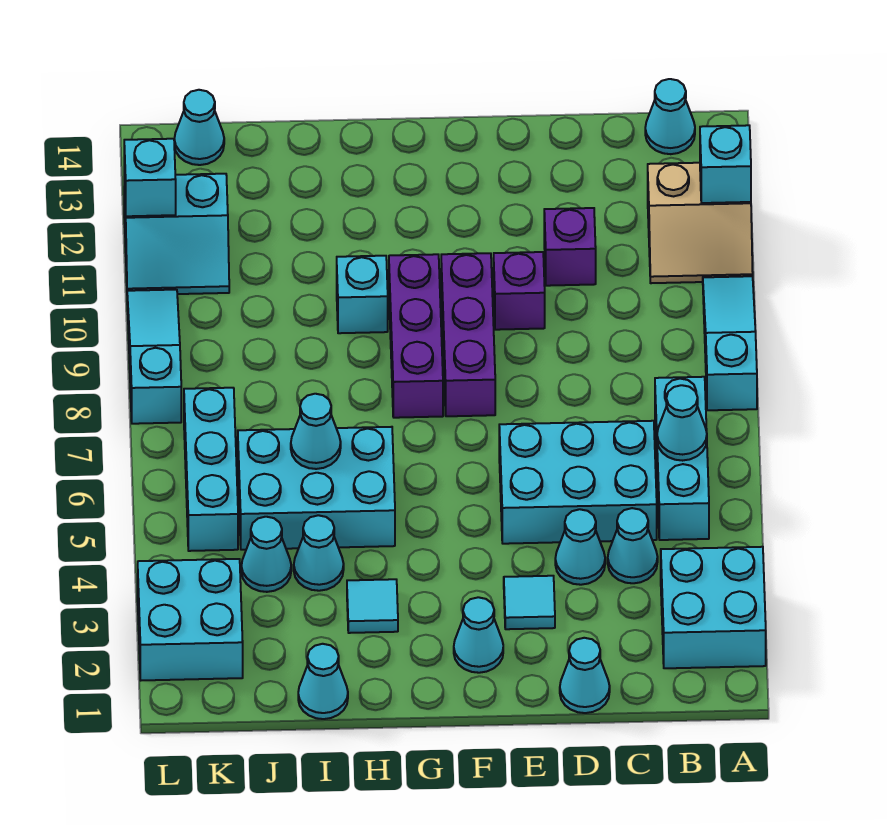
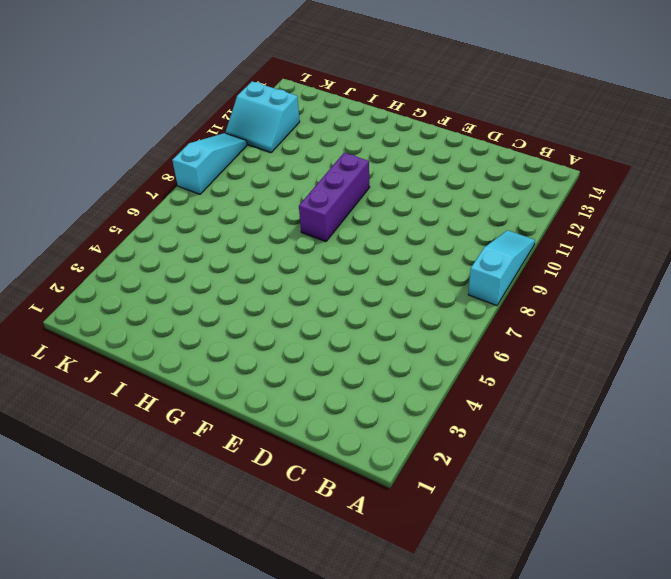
none -> cyan 2x2 brick [661,547,766,668]
none -> tan 2x2 slope [648,163,753,283]
none -> cyan 1x3 brick [655,377,709,540]
none -> cyan 1x1 cone [645,79,695,154]

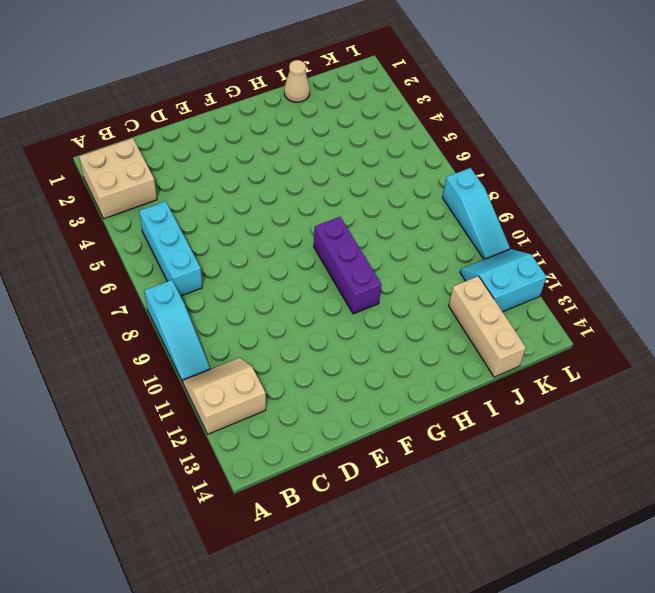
tan 2x2 brick [79,138,157,219] -> cyan 2x2 brick [661,547,766,668]
tan 1x1 cone [284,60,310,102] -> cyan 1x1 cone [298,644,348,719]
tan 1x3 brick [449,276,526,377] -> none
none -> cyan 1x1 cone [645,79,695,154]
none -> cyan 1x1 cone [608,508,658,583]
none -> cyan 2x3 brick [499,421,657,544]
none -> cyan 1x1 cone [560,638,610,713]

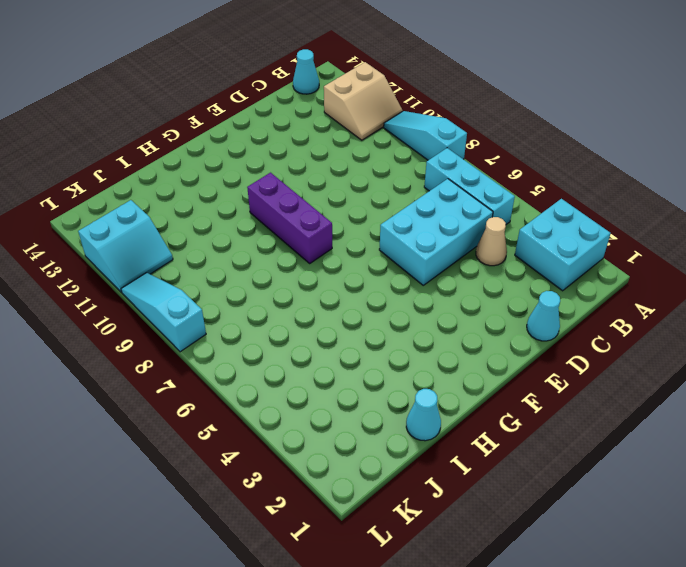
tan 1x1 cone [476,217,507,266] -> cyan 1x1 cone [608,508,658,583]
none -> cyan 1x1 cone [555,509,605,585]
none -> purple 1x1 brick [544,208,596,286]
none -> cyan 1x1 tile [504,576,555,629]
none -> purple 1x1 brick [494,252,545,330]

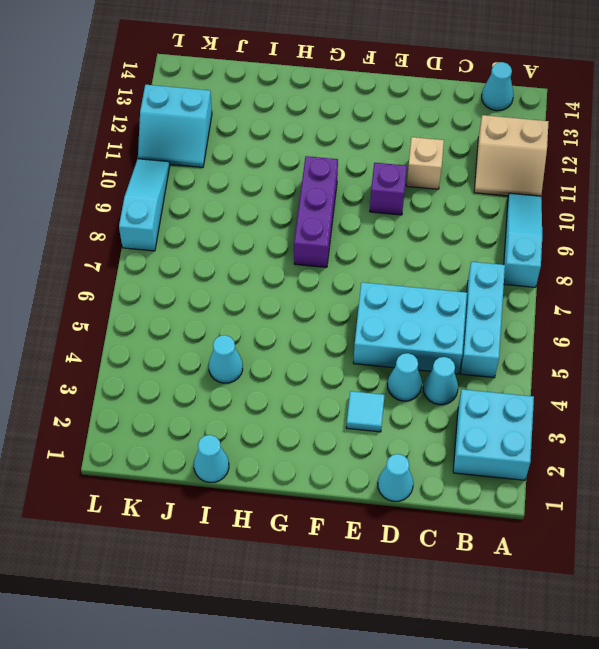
tan 1x1 brick [407,137,444,189] -> purple 1x1 brick [544,208,596,286]
none -> cyan 1x1 cone [454,597,503,673]
none -> purple 1x3 brick [441,253,495,416]
none -> cyan 1x1 tile [347,579,398,633]
none -> cyan 2x3 brick [238,427,395,550]

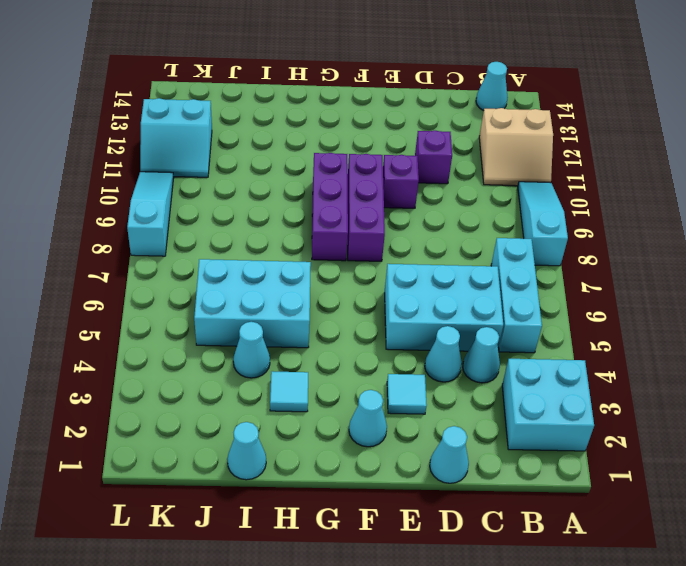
none -> cyan 1x1 brick [337,256,388,333]
none -> cyan 1x1 cone [241,517,291,592]
none -> cyan 2x2 brick [138,559,243,680]
none -> cyan 1x3 brick [184,388,238,551]

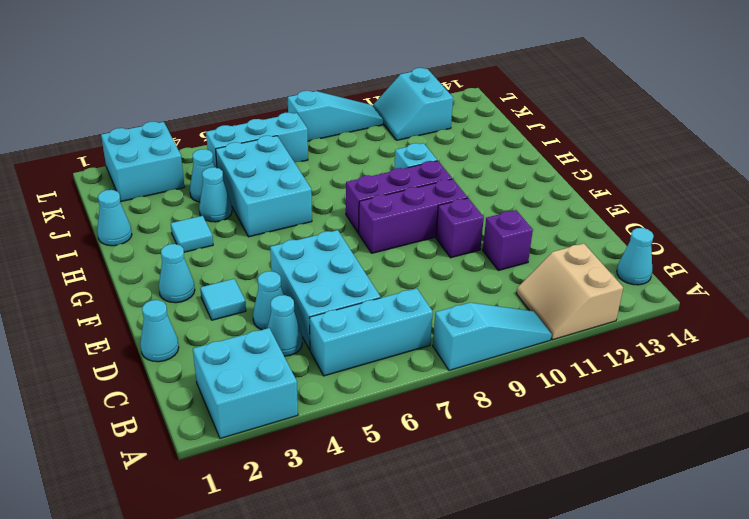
none -> cyan 1x1 cone [174,90,224,165]
none -> cyan 1x1 brick [700,125,751,203]
none -> cyan 1x1 cone [657,385,707,461]
none -> cyan 1x1 cone [291,394,341,469]

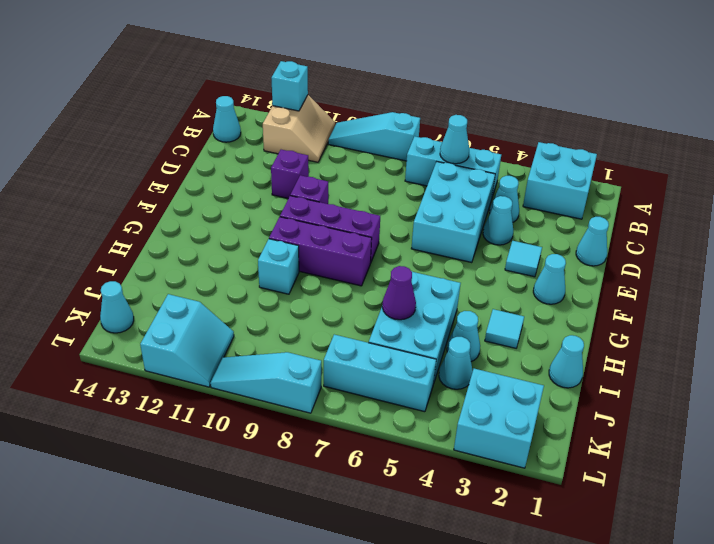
purple 1x1 cone [382,266,416,320] -> cyan 1x1 cone [291,394,341,469]
none -> cyan 1x1 brick [124,139,176,216]

